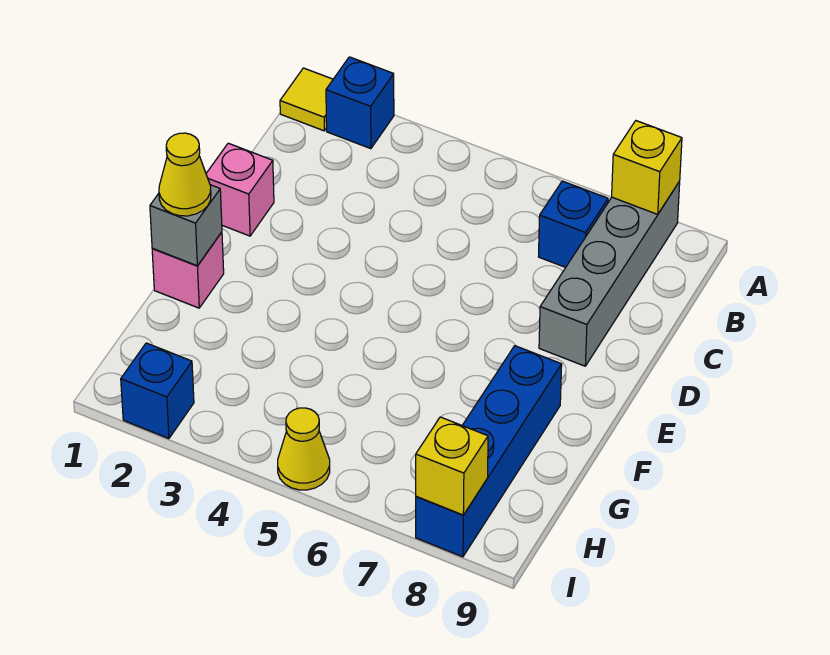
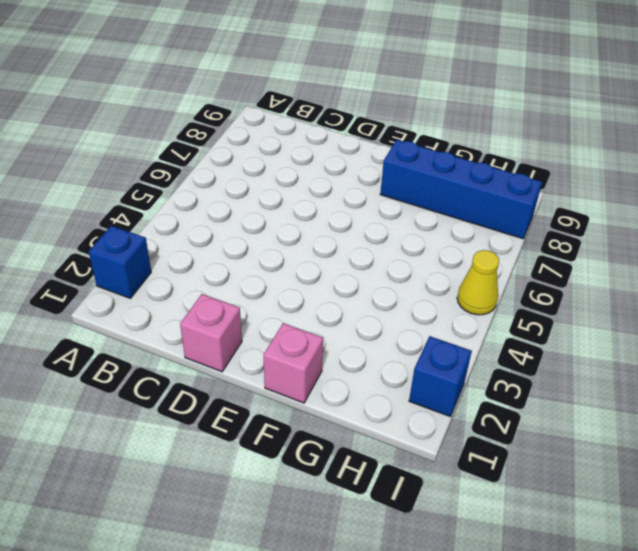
none -> yellow 1x1 tile [280,68,333,131]
none -> grey 1x4 brick [539,182,680,366]
none -> blue 1x1 brick [539,181,608,267]

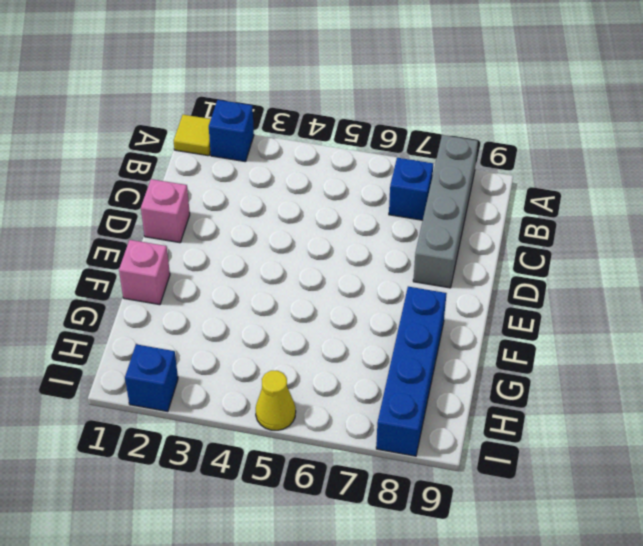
none -> yellow 1x1 brick [612,121,682,214]
none -> grey 1x1 brick [150,185,222,266]
none -> yellow 1x1 brick [416,417,488,515]

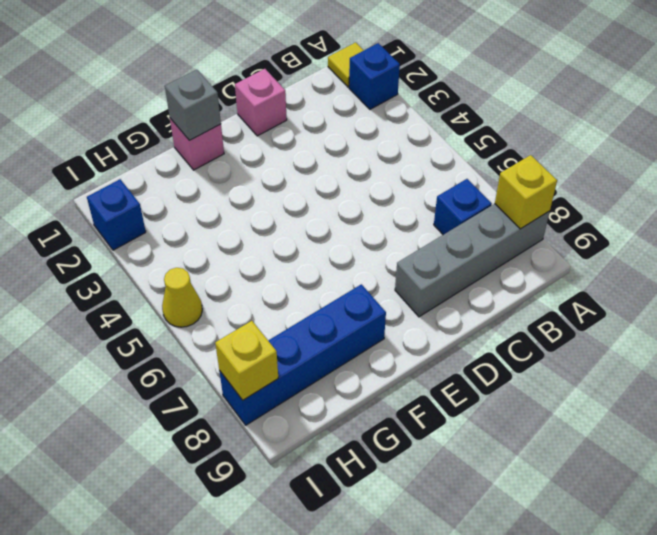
none -> yellow 1x1 cone [159,133,211,216]

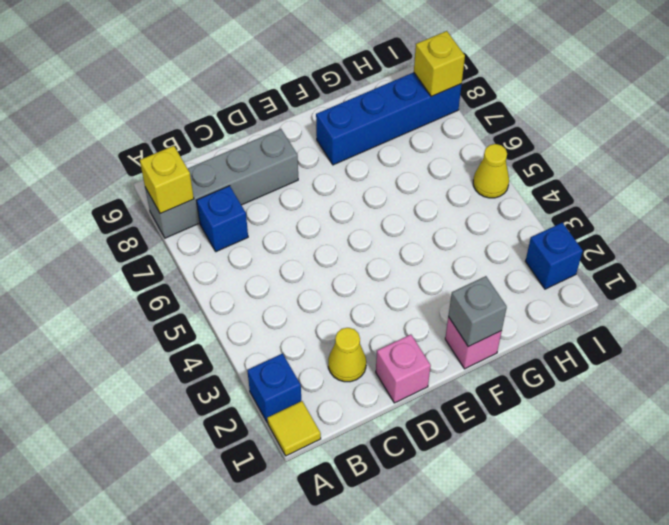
yellow 1x1 cone [328,328,366,382] -> yellow 1x1 cone moved to [159,133,211,216]

